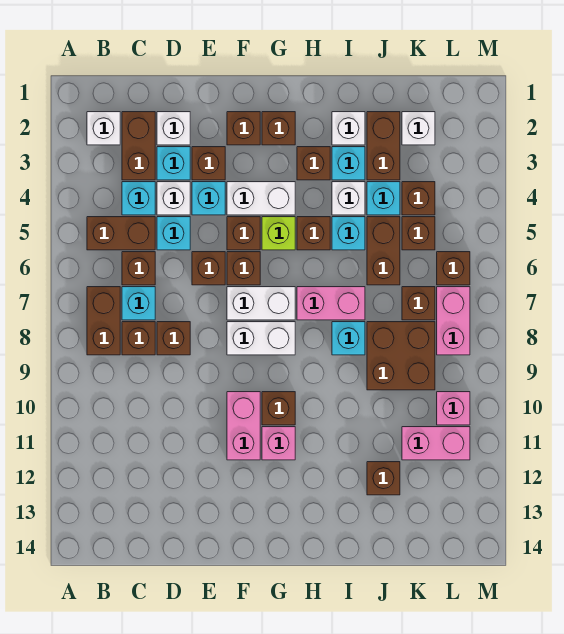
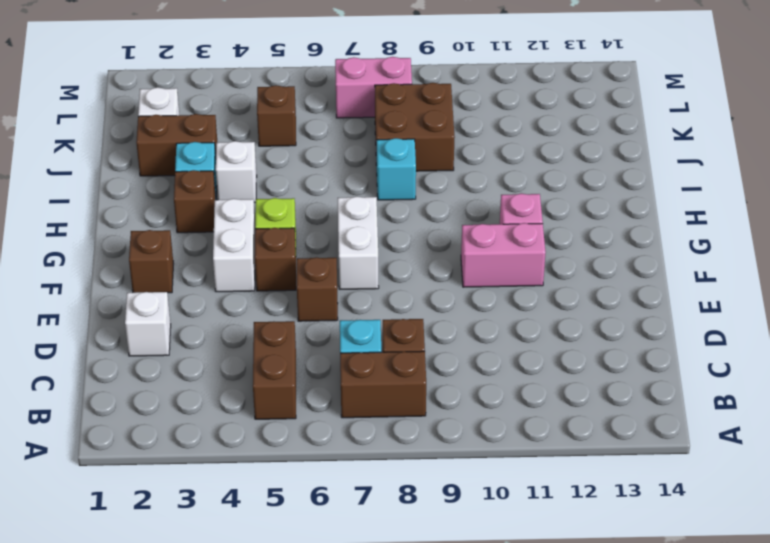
none -> white 1x1 brick [87,112,120,145]
none -> brown 1x2 brick [122,112,155,180]
none -> cyan 1x1 brick [122,182,155,215]
none -> brown 1x1 brick [122,252,155,285]

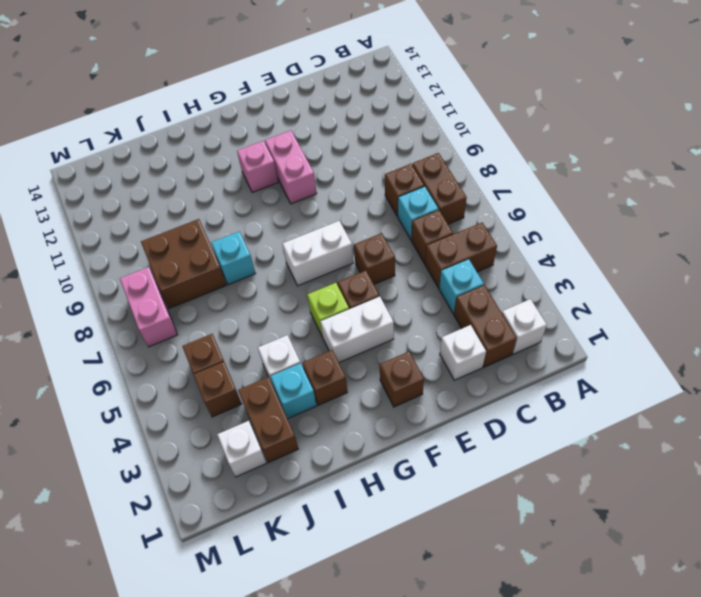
none -> cyan 1x1 brick [157,147,190,180]
none -> white 1x1 brick [157,182,190,215]
none -> cyan 1x1 brick [157,217,190,250]
none -> brown 1x1 brick [157,322,190,355]

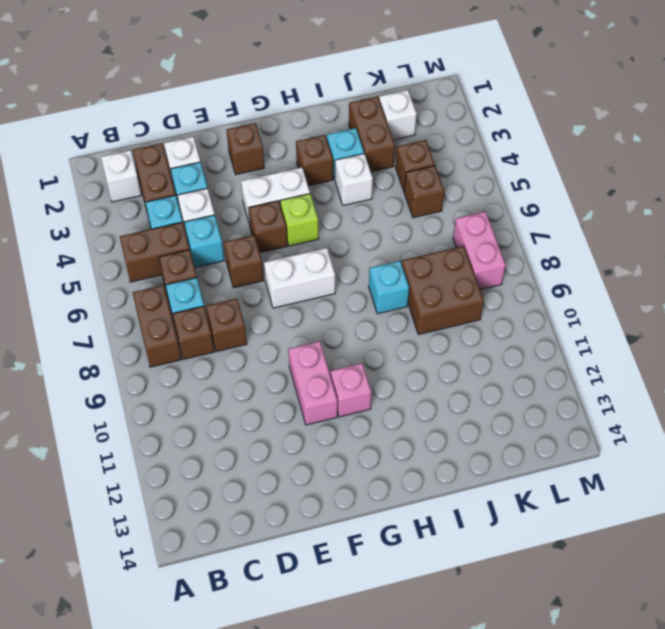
none -> brown 1x1 brick [192,147,225,180]
none -> cyan 1x1 brick [192,182,225,215]
none -> brown 1x1 brick [227,252,260,285]
none -> white 1x2 brick [227,322,295,355]

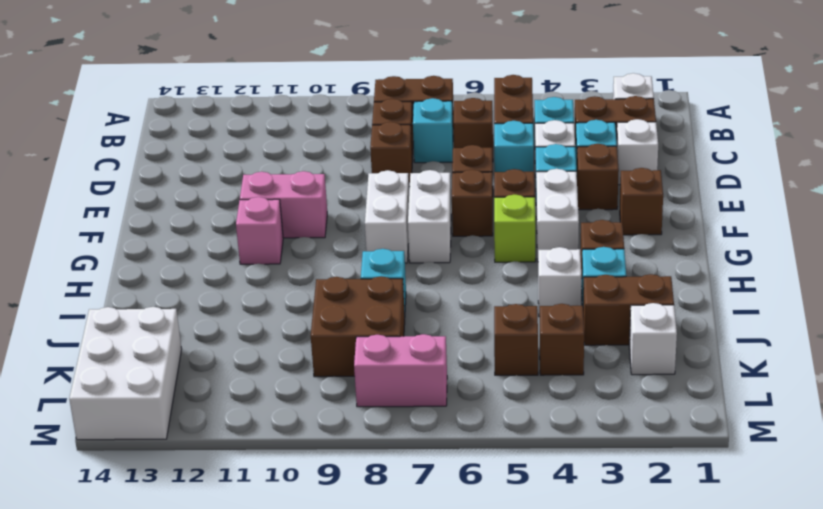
white 2x3 brick [69,307,182,440] -> none
none -> brown 1x1 brick [262,112,295,145]
none -> brown 1x1 brick [262,392,295,425]
none -> brown 1x1 brick [297,217,330,250]
none -> pink 1x2 brick [297,287,365,320]

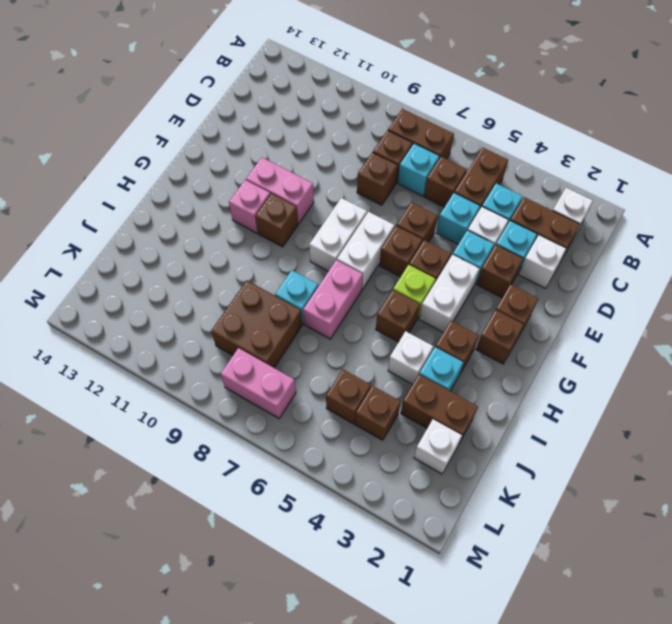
none -> white 1x1 brick [332,112,365,145]
none -> cyan 1x1 brick [332,217,365,250]
none -> cyan 1x1 brick [367,182,400,215]
none -> brown 1x2 brick [367,217,400,285]

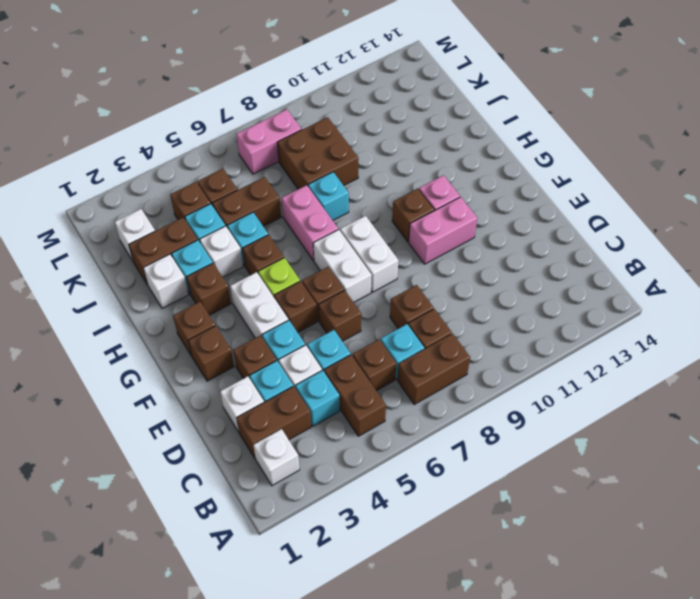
none -> brown 1x1 brick [367,462,400,495]
none -> brown 1x1 brick [402,287,435,320]
none -> pink 1x2 brick [402,427,470,460]
none -> brown 1x1 brick [437,252,470,285]

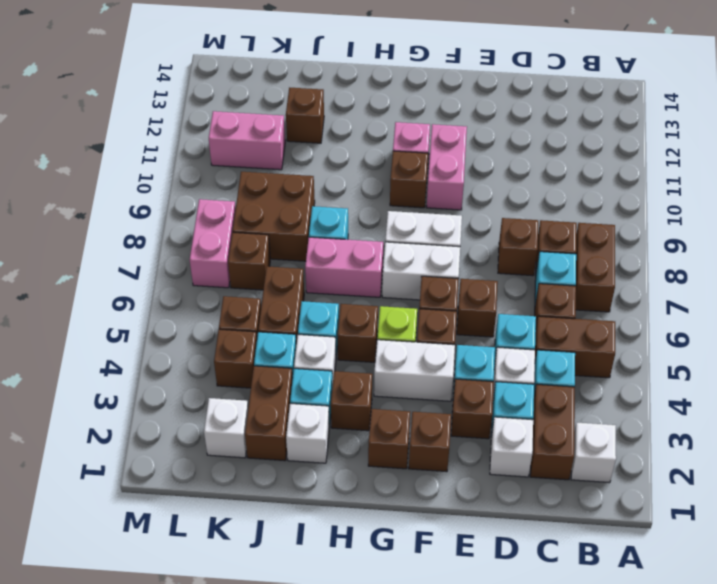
none -> brown 1x1 brick [437,252,470,285]
none -> pink 1x1 brick [437,392,470,425]

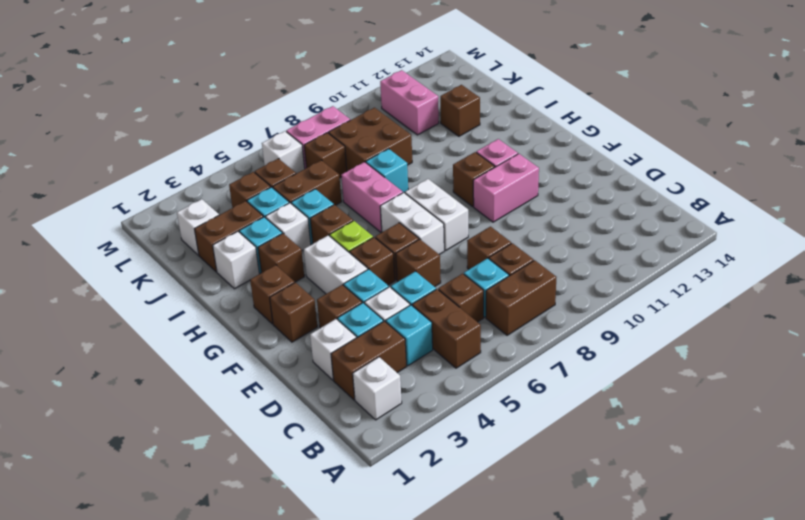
white 1x1 brick [262,131,305,174] -> brown 1x1 brick [437,252,470,285]
none -> pink 1x1 brick [437,392,470,425]

